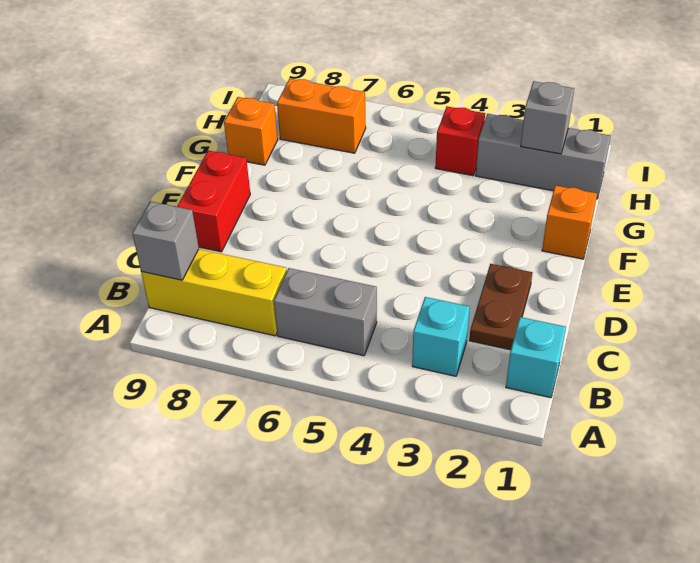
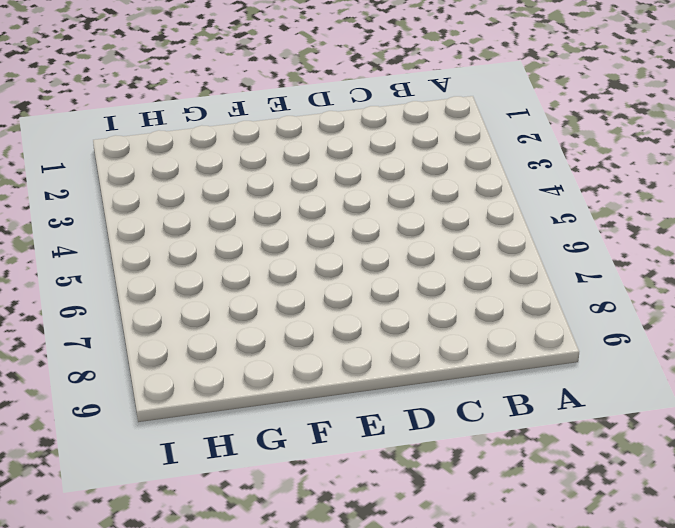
none -> cyan 1x1 brick [506,317,566,398]
none -> cyan 1x1 brick [412,297,470,376]
none -> grey 1x2 brick [274,268,377,356]

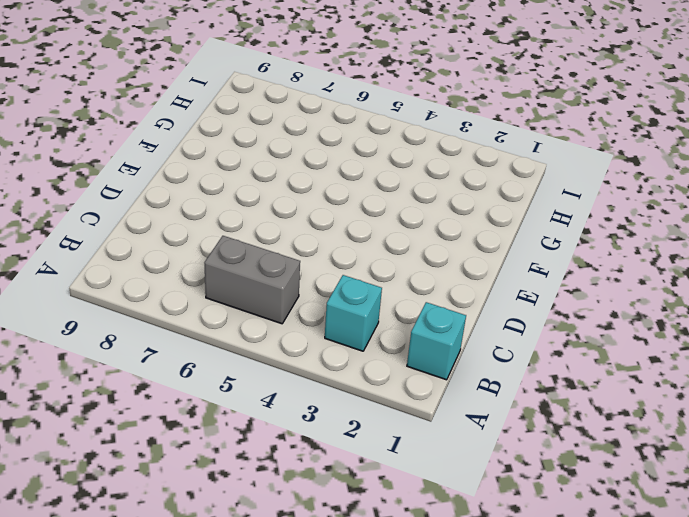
none -> yellow 1x3 brick [141,249,287,336]
none -> brown 1x2 plate [469,264,533,350]
none -> red 1x2 brick [177,151,250,252]

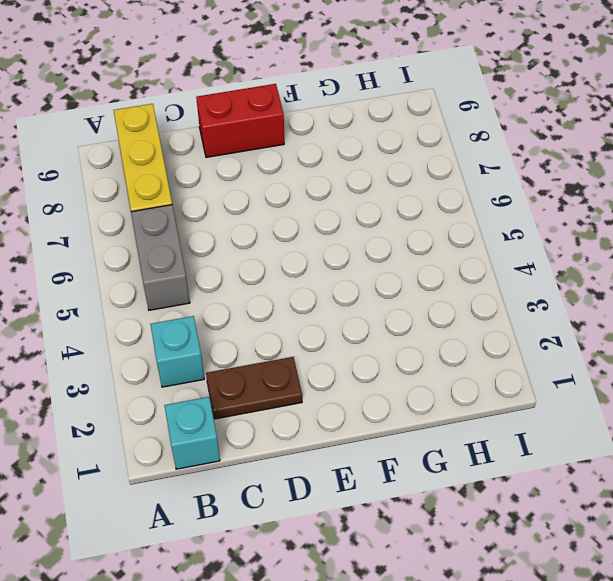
none -> orange 1x1 brick [542,185,597,259]
none -> orange 1x1 brick [224,97,278,165]
none -> grey 1x3 brick [476,114,611,199]

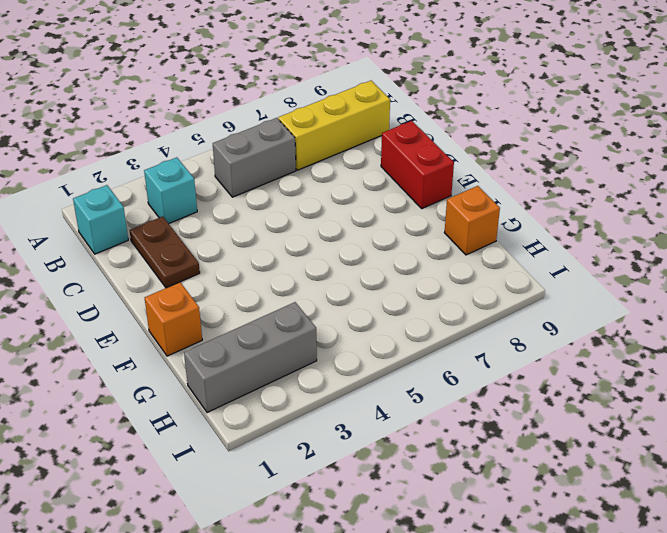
none -> red 1x1 brick [435,106,485,176]
none -> orange 1x2 brick [277,79,366,153]
none -> grey 1x1 brick [132,201,199,280]

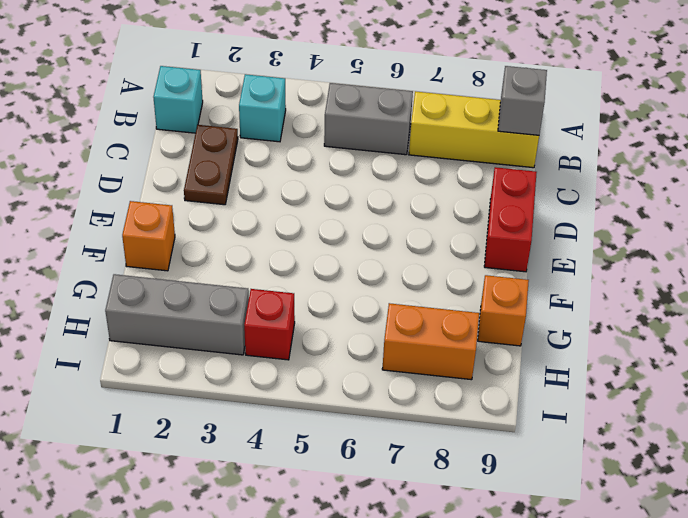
none -> grey 1x1 brick [521,81,574,154]

